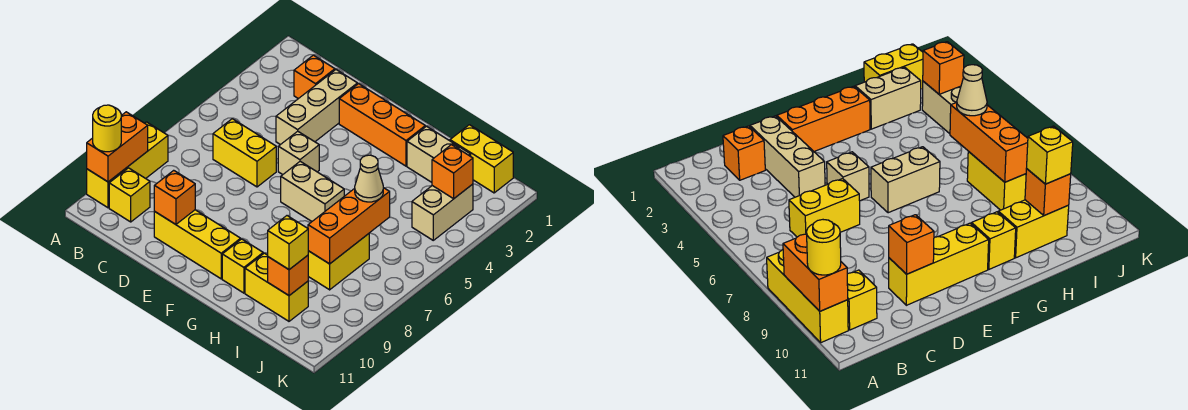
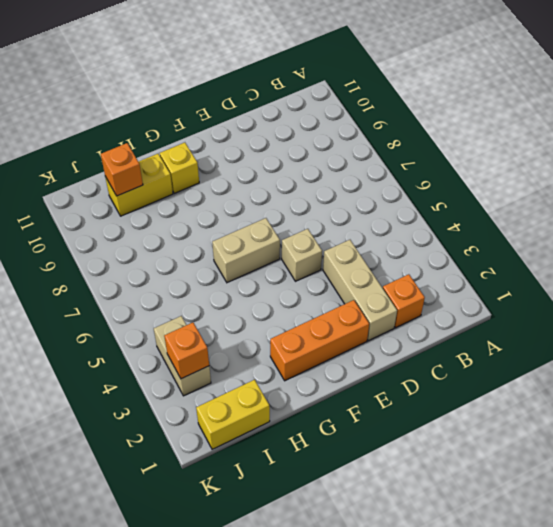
none -> yellow 1x3 brick [87,122,168,208]
none -> yellow 1x1 brick [109,168,150,222]
none -> yellow 1x2 brick [213,119,276,187]

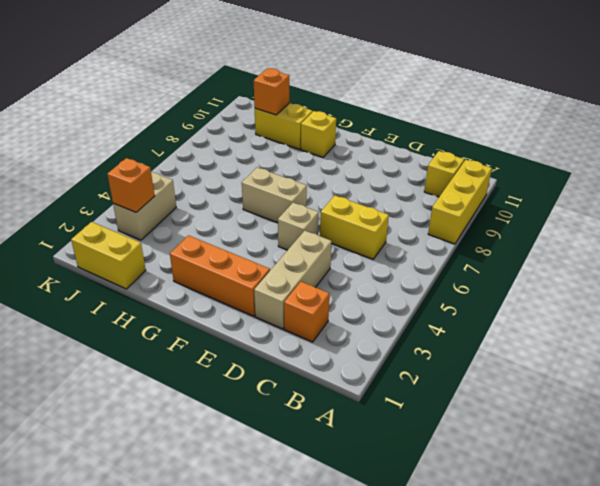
none -> yellow 1x3 brick [154,210,241,279]
none -> tan 1x2 brick [407,126,471,182]
none -> yellow 1x2 brick [308,234,369,290]

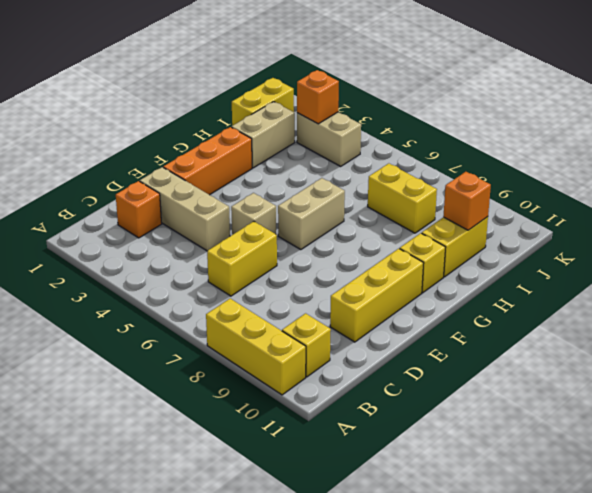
none -> orange 1x2 brick [87,112,148,182]
none -> orange 1x1 brick [154,170,195,224]
none -> orange 1x3 brick [308,188,390,264]

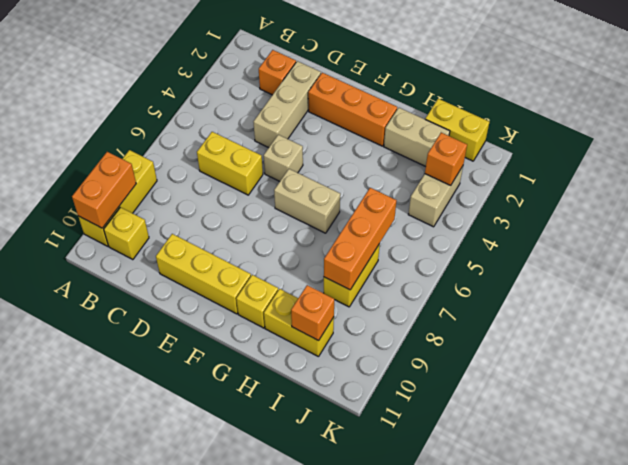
none -> orange 1x1 brick [154,170,195,224]
none -> yellow 1x1 round brick [93,105,121,152]
none -> tan 1x1 cone [355,155,383,202]

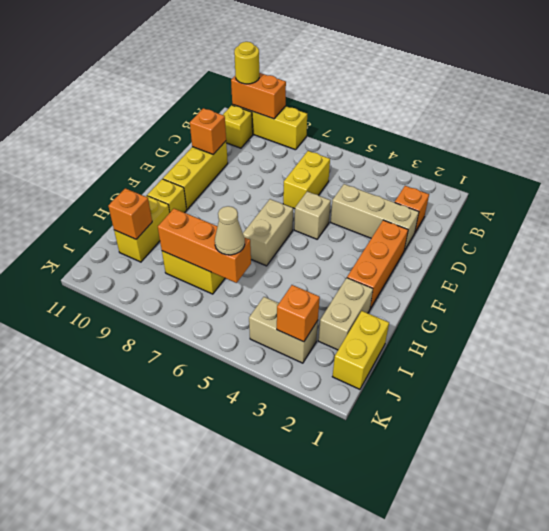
none -> yellow 1x1 brick [268,216,308,270]

